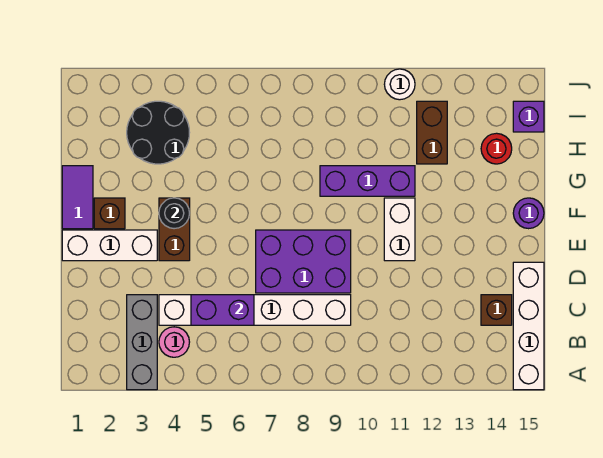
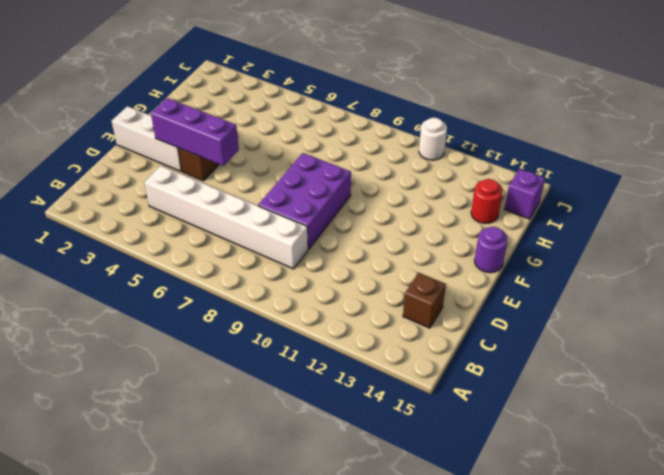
purple 2x3 brick [258,153,351,249] -> purple 2x3 brick turned to [256,230,351,293]
purple 1x3 brick [151,98,239,166] -> purple 1x3 brick moved to [320,166,415,196]
none -> grey 1x3 brick [127,295,157,390]
none -> white 1x4 brick [513,262,544,390]
none -> pink 1x1 round brick [159,327,189,357]

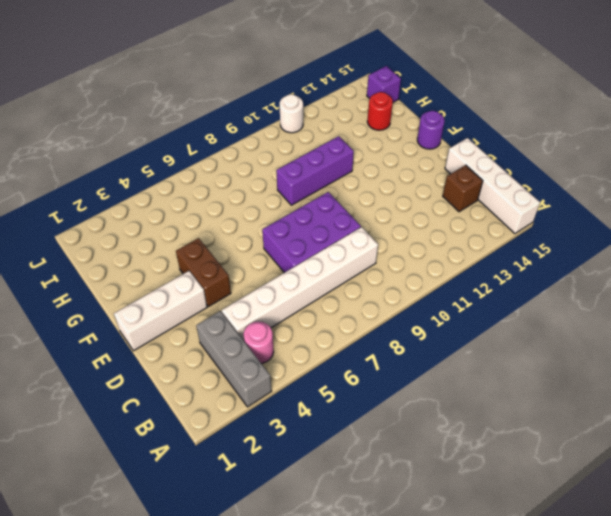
none -> white 1x2 brick [384,198,415,261]
none -> purple 1x2 tile [62,166,93,229]
none -> brown 1x1 brick [94,198,125,229]

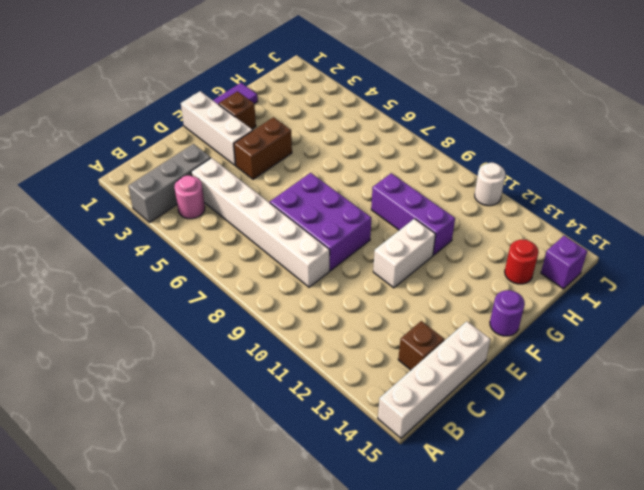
none -> black 2x2 round brick [127,101,190,164]
none -> brown 1x2 brick [417,101,447,164]
none -> purple 1x2 brick [191,295,254,325]

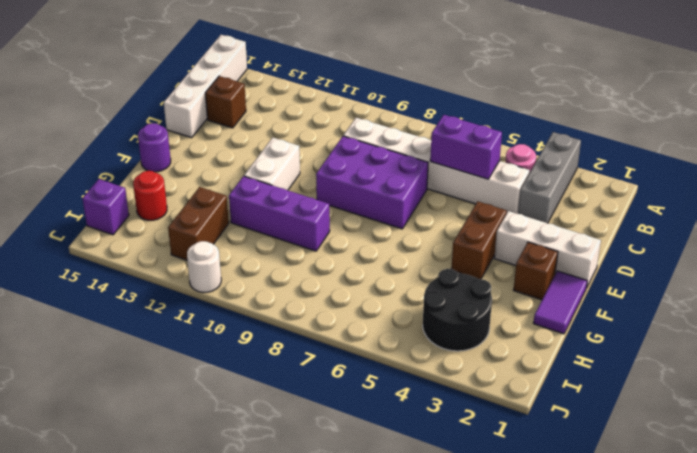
none -> black 1x1 round brick [159,198,190,229]

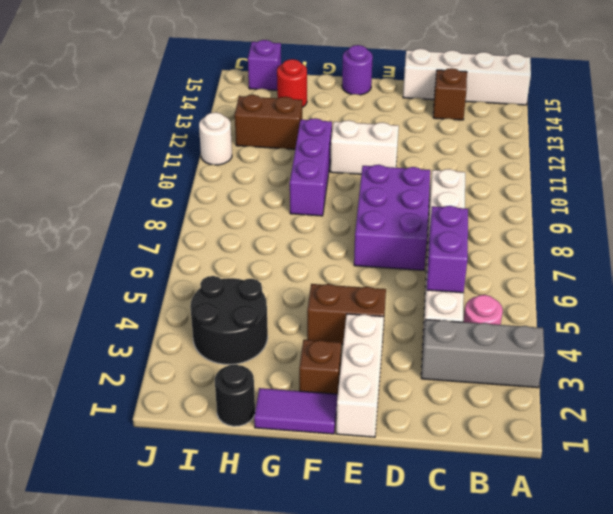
black 1x1 round brick [215,364,255,426] -> black 1x1 round brick moved to [159,198,190,229]

